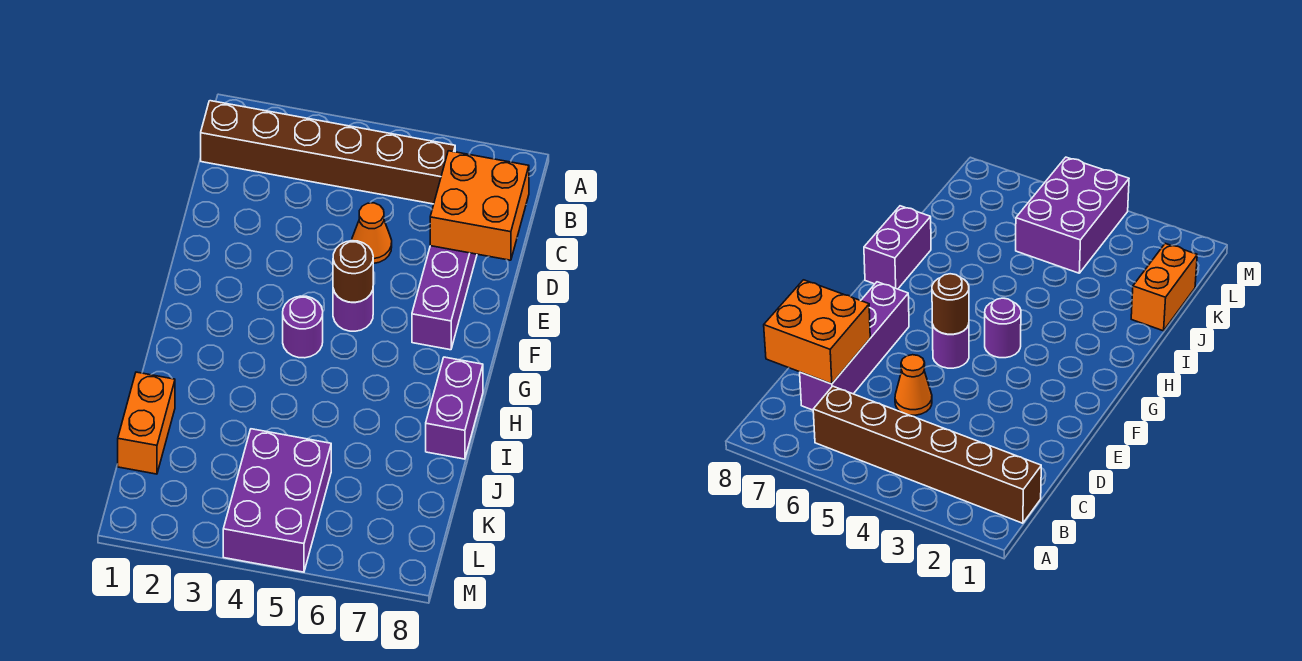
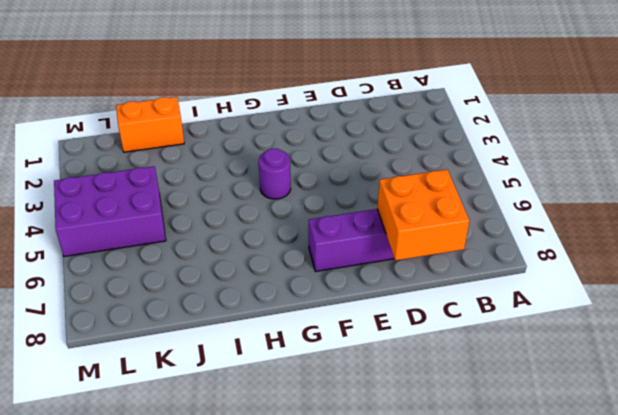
none -> brown 1x6 brick [201,101,455,204]
none -> orange 1x1 cone [352,203,392,264]

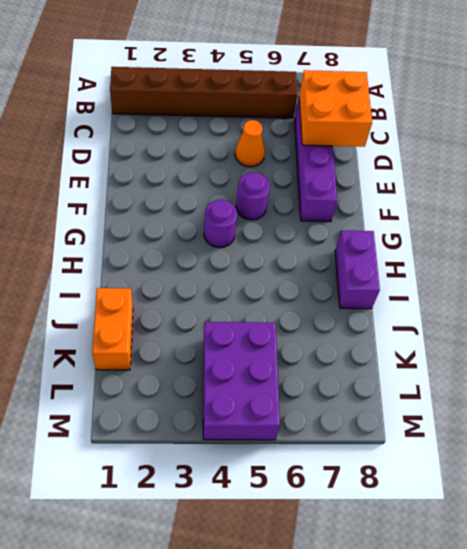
none -> brown 1x1 round brick [333,241,373,302]

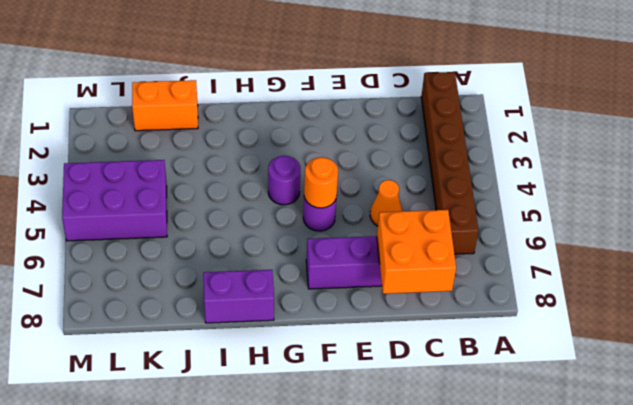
orange 1x1 round brick [304,157,338,208] -> brown 1x1 round brick [333,241,373,302]

